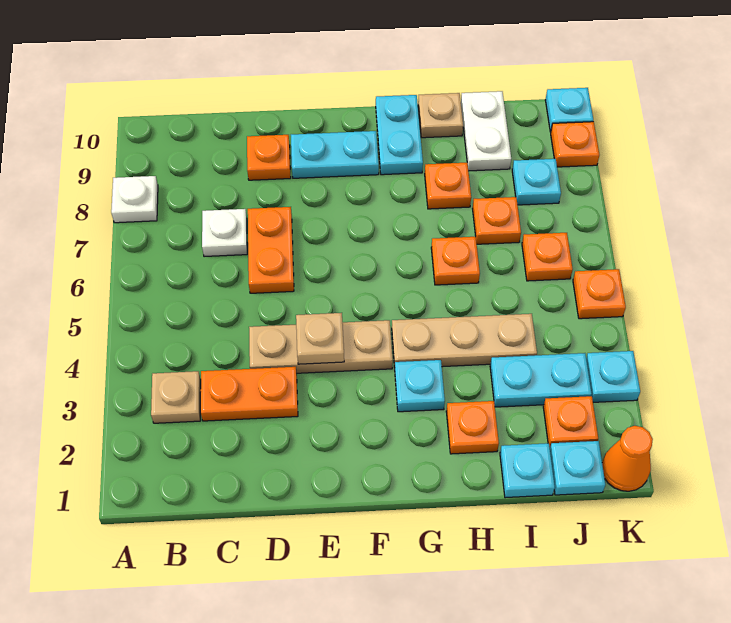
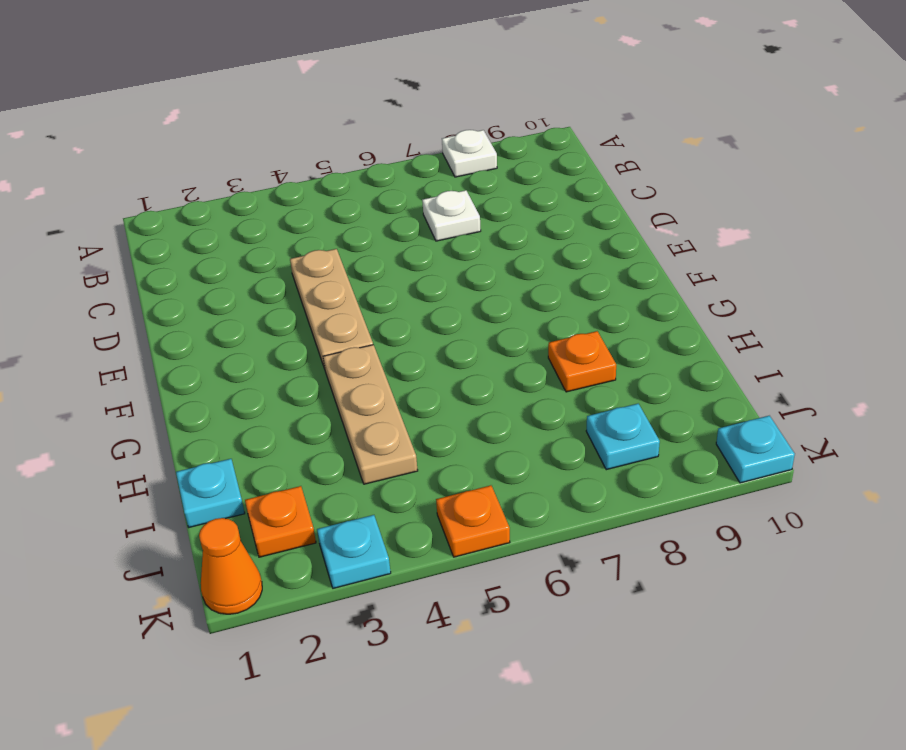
none -> tan 1x1 plate [151,371,201,423]
none -> orange 1x2 plate [201,367,298,421]
none -> orange 1x2 plate [248,207,294,293]

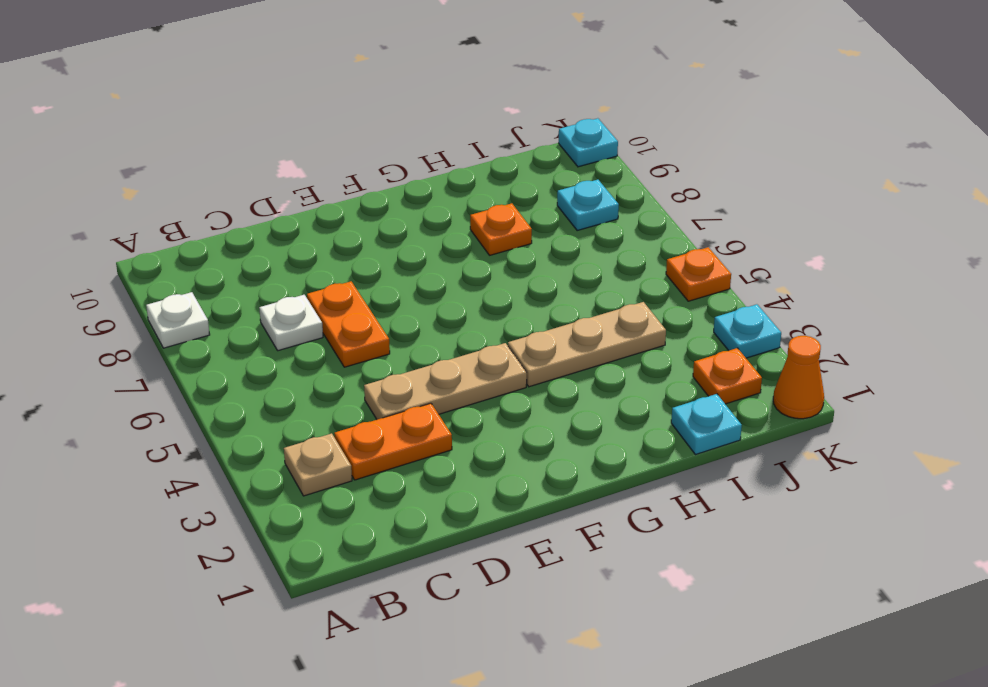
none -> orange 1x1 plate [247,135,291,180]
none -> cyan 1x2 plate [291,131,379,178]
none -> cyan 1x1 plate [395,360,445,412]

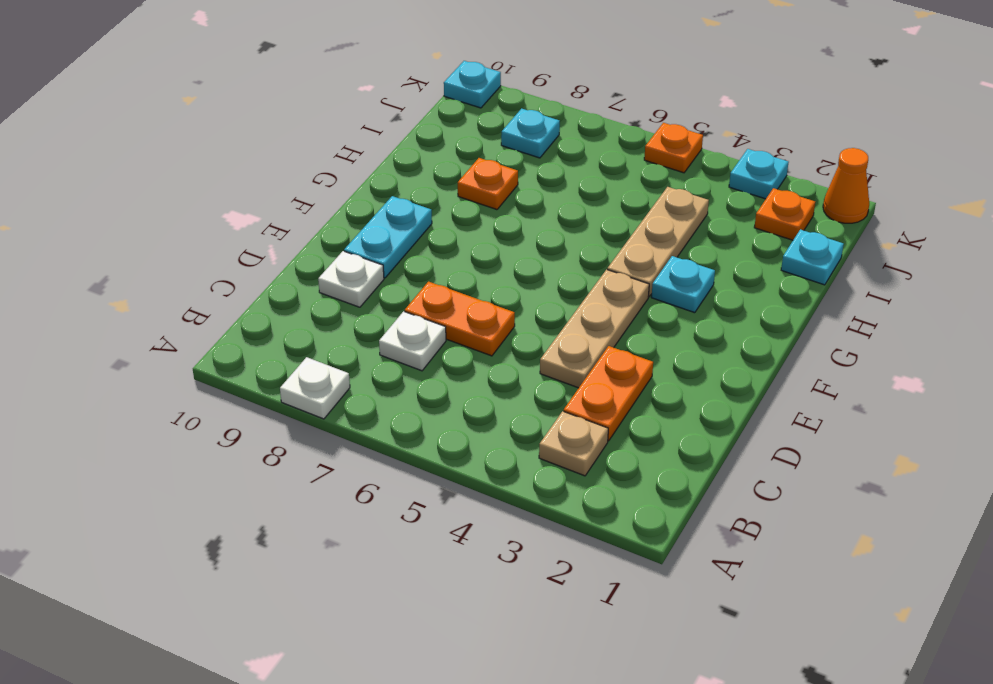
white 1x1 plate [318,251,384,307] -> orange 1x1 plate [247,135,291,180]
none -> cyan 1x2 plate [376,95,423,175]
none -> orange 1x1 plate [446,401,499,454]
none -> orange 1x1 plate [431,237,480,285]

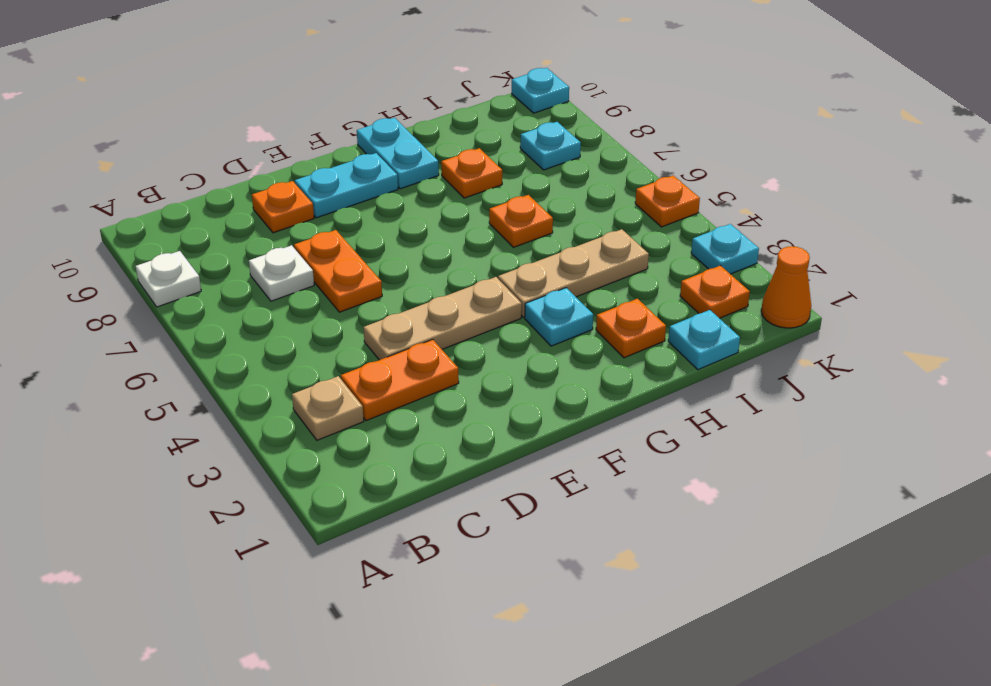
none -> tan 1x1 plate [418,93,463,138]
none -> cyan 1x2 plate [490,353,592,407]
none -> orange 1x1 plate [473,197,521,244]

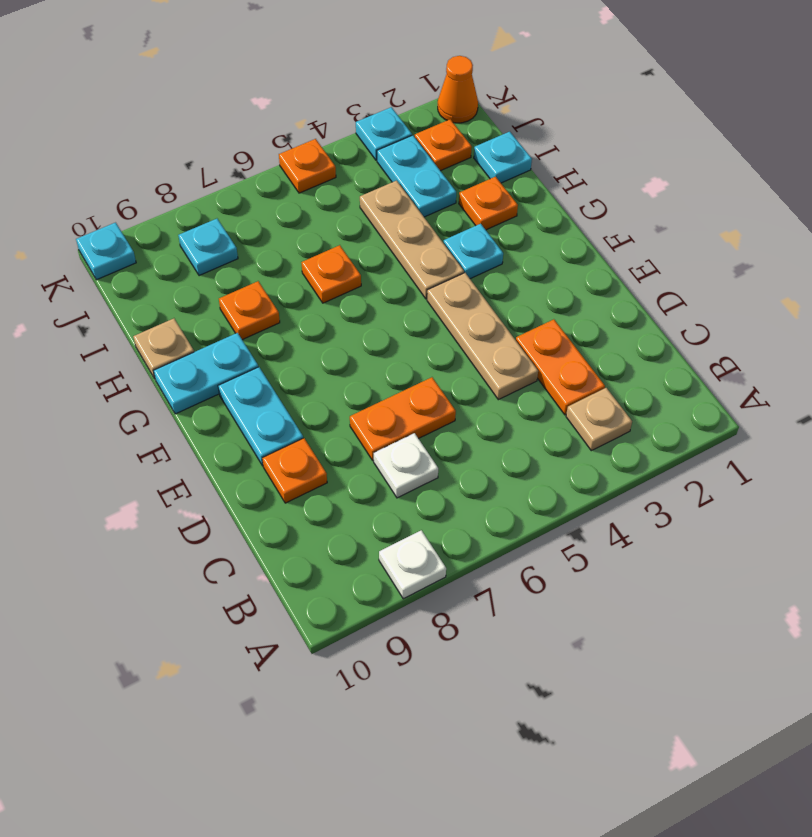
none -> orange 1x1 plate [473,197,521,244]
none -> white 1x2 plate [461,91,511,171]
none -> cyan 1x1 plate [550,441,605,495]

